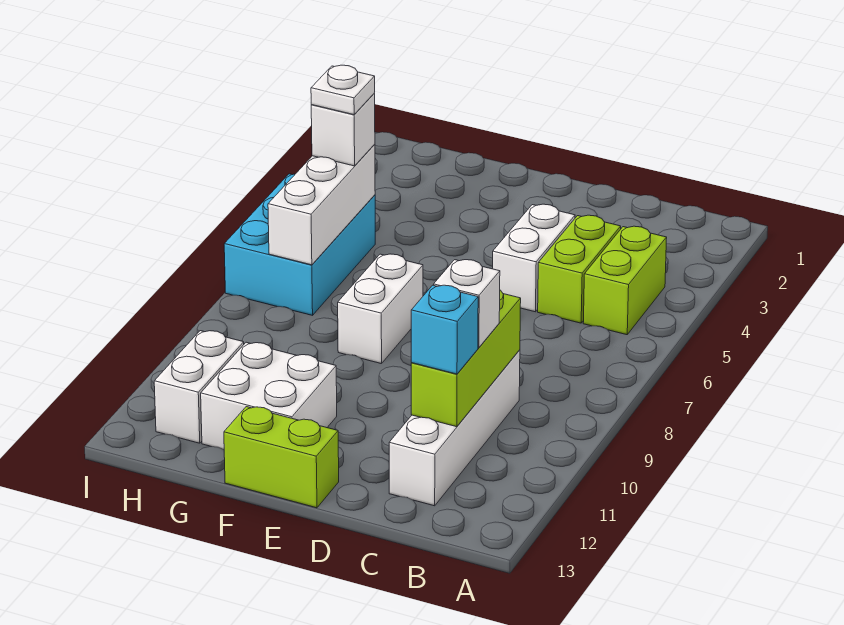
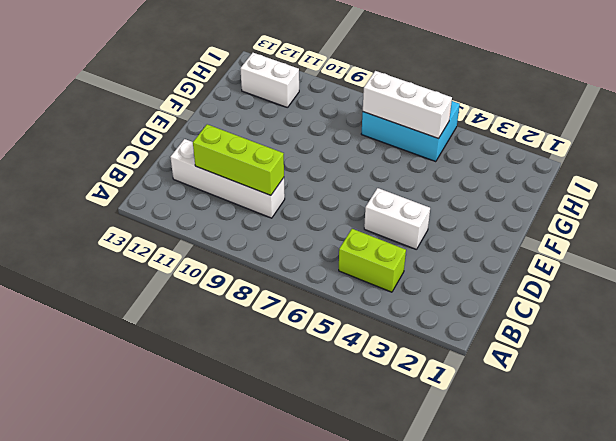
none -> lime 1x2 brick [538,215,621,323]
none -> lime 1x2 brick [224,407,339,508]
none -> white 1x2 brick [338,254,423,364]

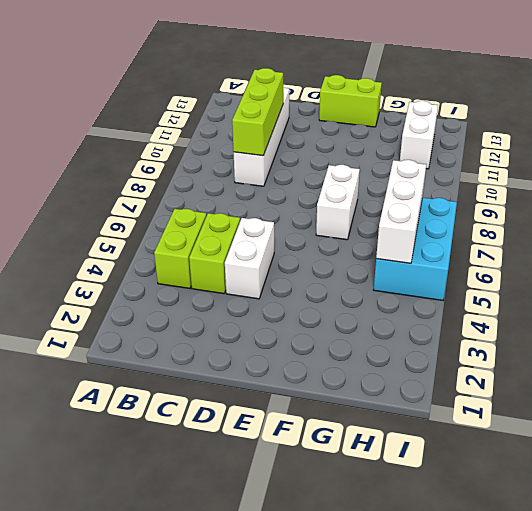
none -> white 2x2 brick [201,342,337,450]
none -> white 1x1 brick [434,260,500,348]
none -> cyan 1x1 brick [411,285,478,374]

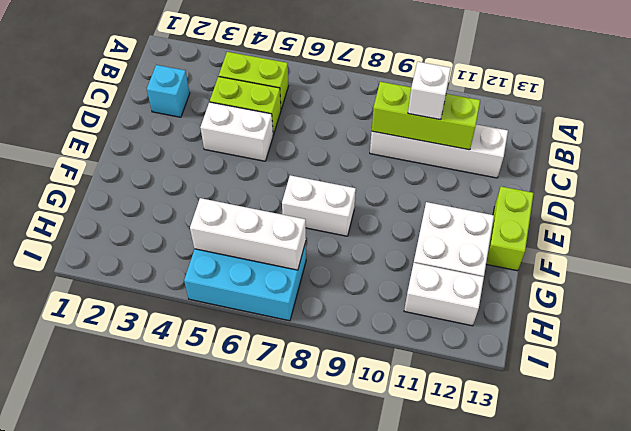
cyan 1x1 brick [147,65,190,117] -> cyan 1x1 brick moved to [411,285,478,374]
none -> white 1x1 brick [311,94,375,166]
none -> white 1x1 plate [311,65,375,115]

